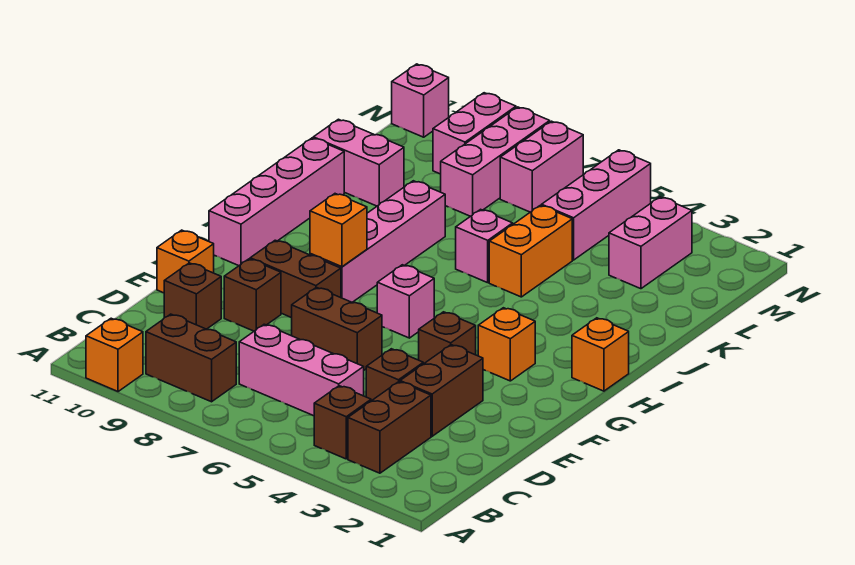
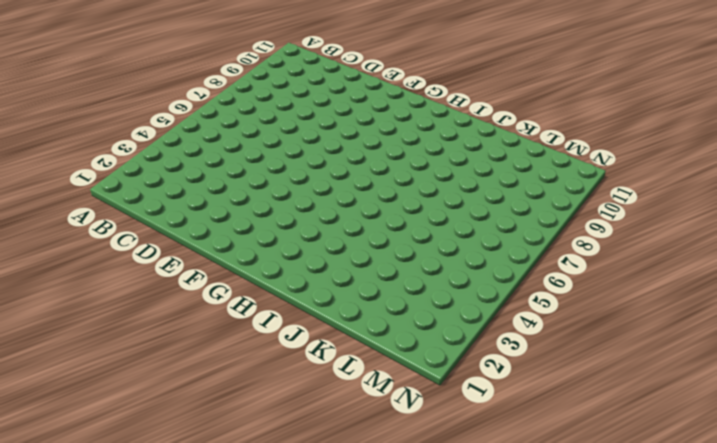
none -> orange 1x1 brick [86,318,143,392]
none -> brown 1x2 brick [348,382,431,473]
none -> brown 1x1 brick [314,386,371,459]

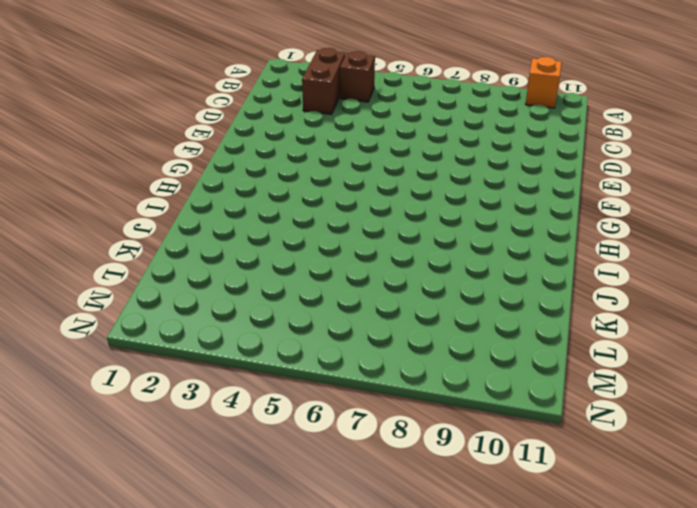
none -> brown 1x2 brick [146,314,236,402]
none -> pink 1x3 brick [239,324,364,416]
none -> brown 1x2 brick [400,345,483,436]

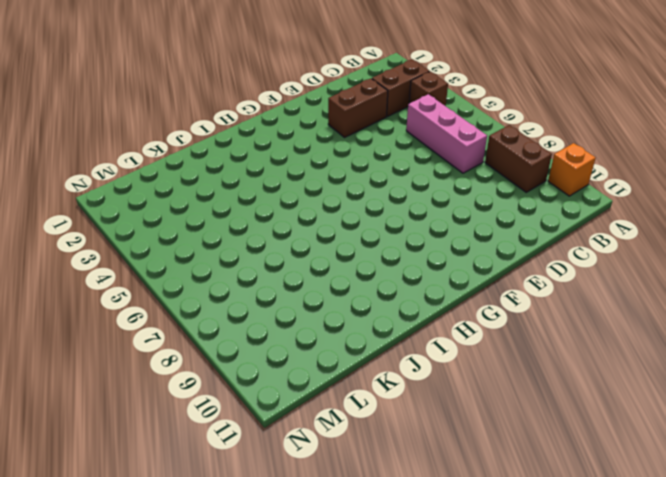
none -> brown 1x1 brick [366,349,423,401]
none -> brown 1x1 brick [164,263,221,329]
none -> brown 1x2 brick [292,287,382,370]

